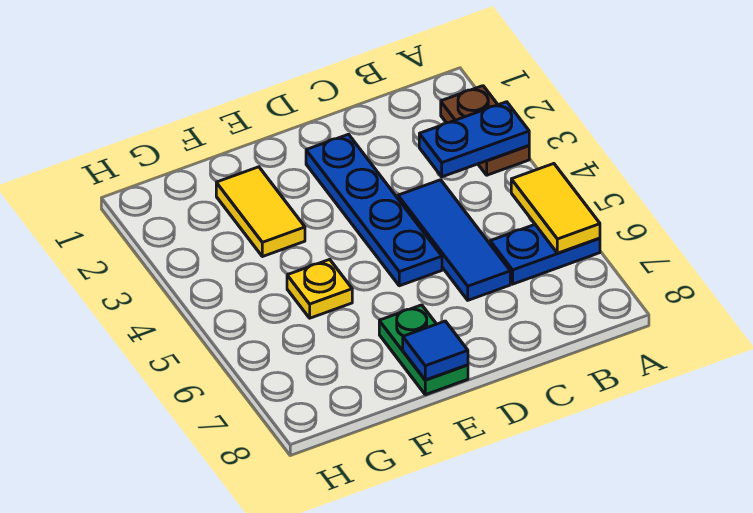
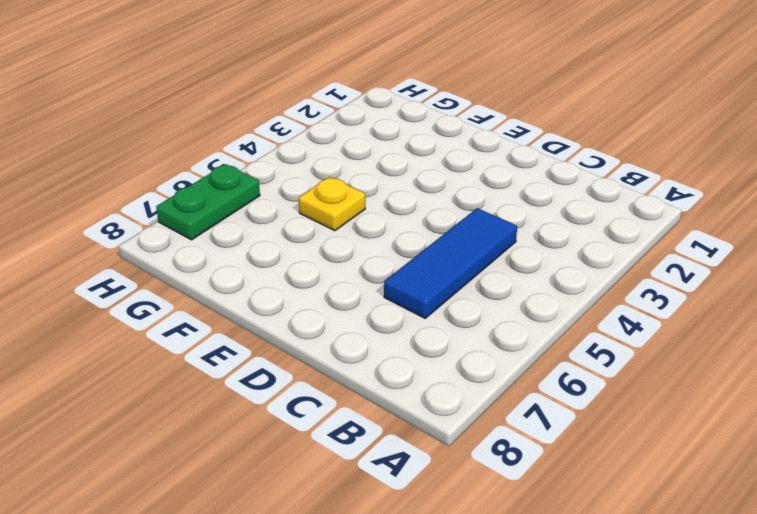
green 1x2 plate [156,164,260,240] -> green 1x2 plate moved to [379,305,468,395]
none -> brown 1x2 plate [441,86,529,175]
none -> blue 1x2 plate [490,225,600,284]

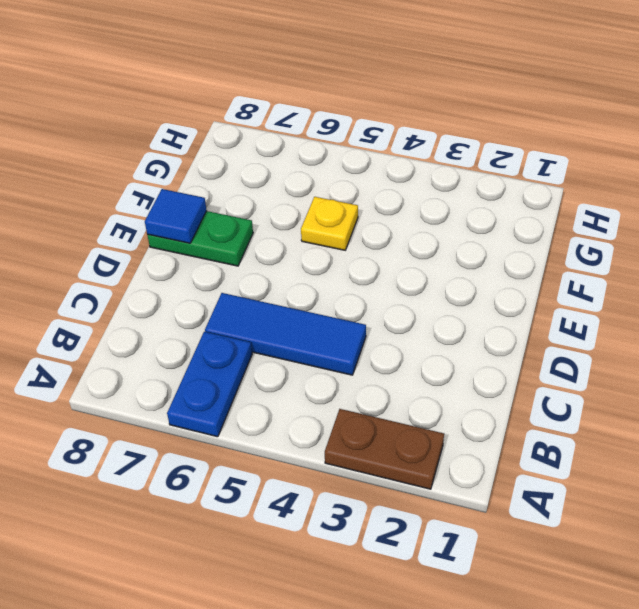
none -> blue 1x4 plate [306,134,442,286]
none -> yellow 1x2 tile [216,167,305,257]

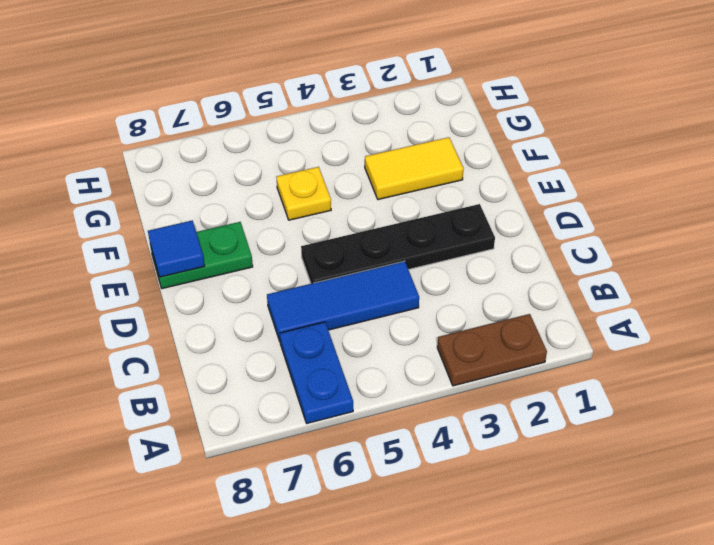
black 1x4 plate [301,204,495,284] -> blue 1x4 plate [306,134,442,286]
none -> blue 1x2 plate [419,102,529,177]
none -> yellow 1x2 tile [511,164,600,253]

